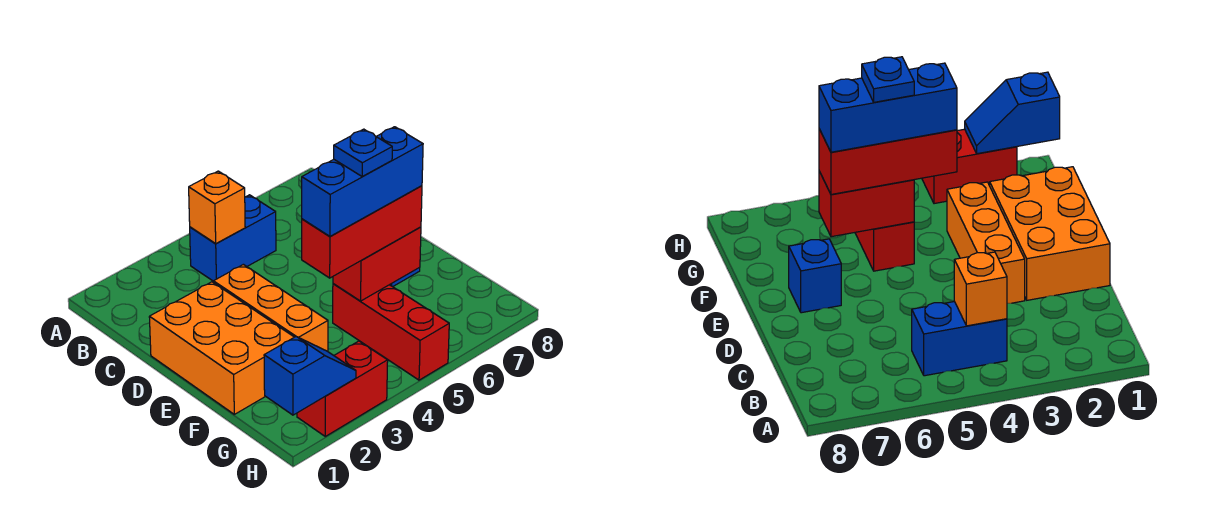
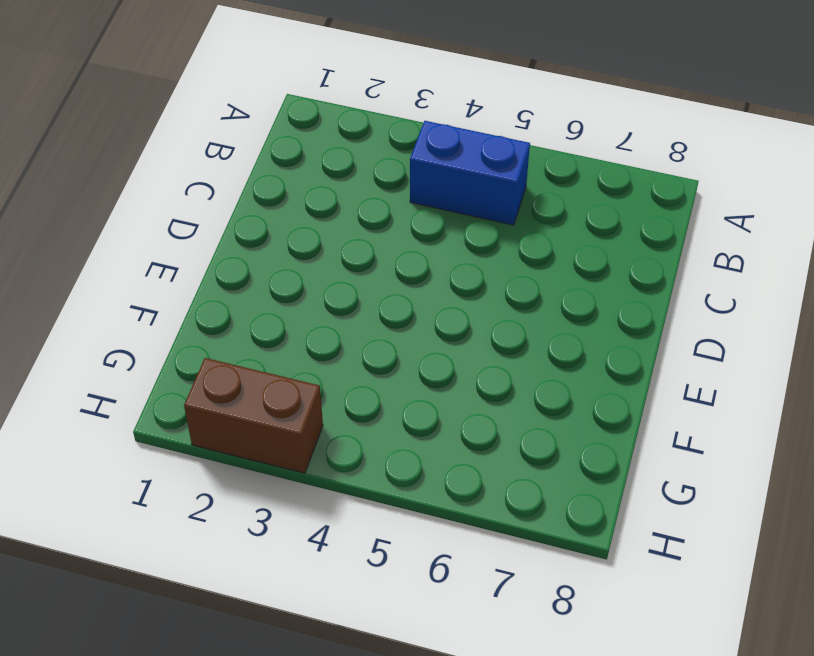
brown 1x2 brick [184,358,323,473] -> red 1x2 brick [297,341,388,436]
none -> orange 2x3 brick [149,282,294,414]
none -> orange 1x3 brick [214,264,328,351]
none -> blue 1x1 brick [789,239,841,313]

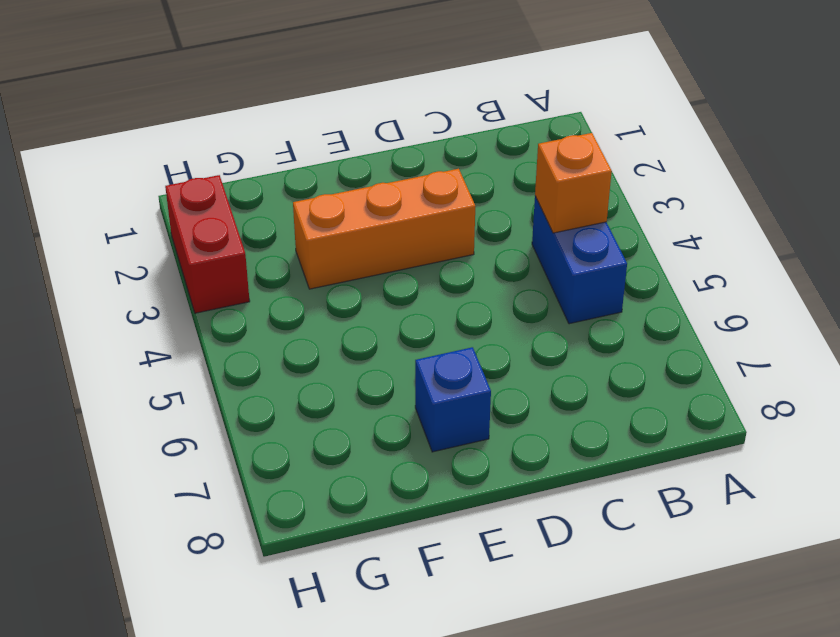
none -> orange 2x3 brick [149,282,294,414]
none -> red 1x3 brick [333,284,449,380]
none -> red 1x2 brick [333,227,421,301]

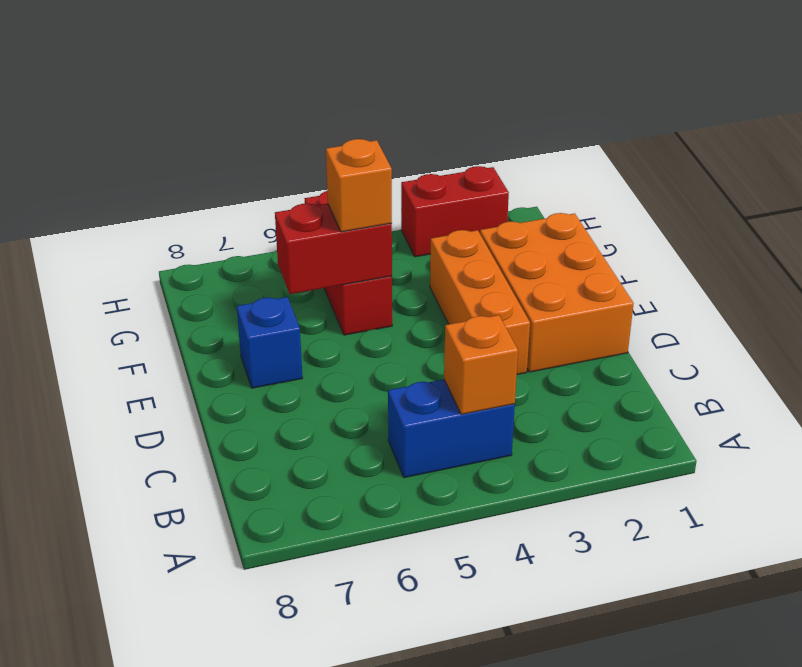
orange 1x1 brick [326,139,392,232] -> red 1x3 brick [302,186,422,278]
none -> blue 1x2 slope [264,337,356,415]
none -> blue 1x3 brick [302,127,423,236]
none -> blue 1x1 plate [334,129,392,177]

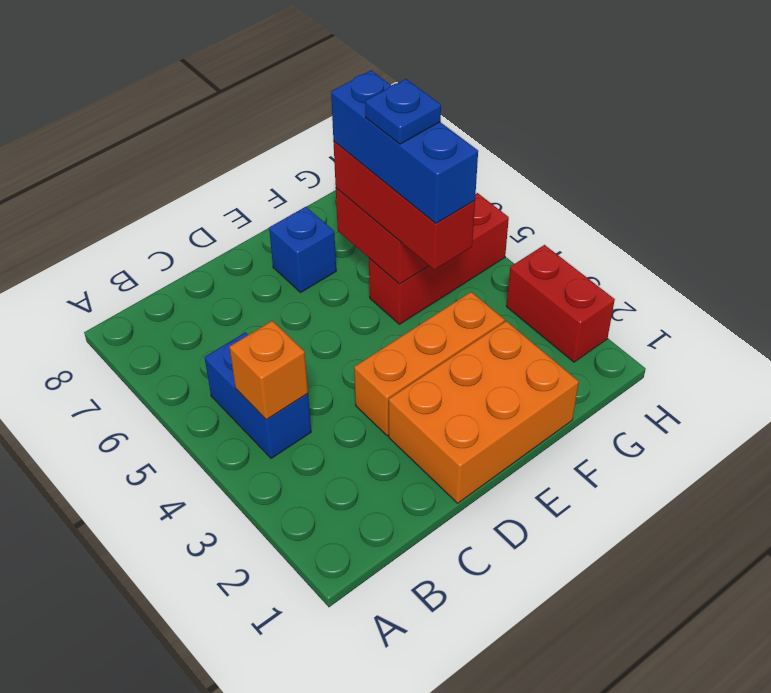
none -> blue 1x2 slope [264,337,356,415]

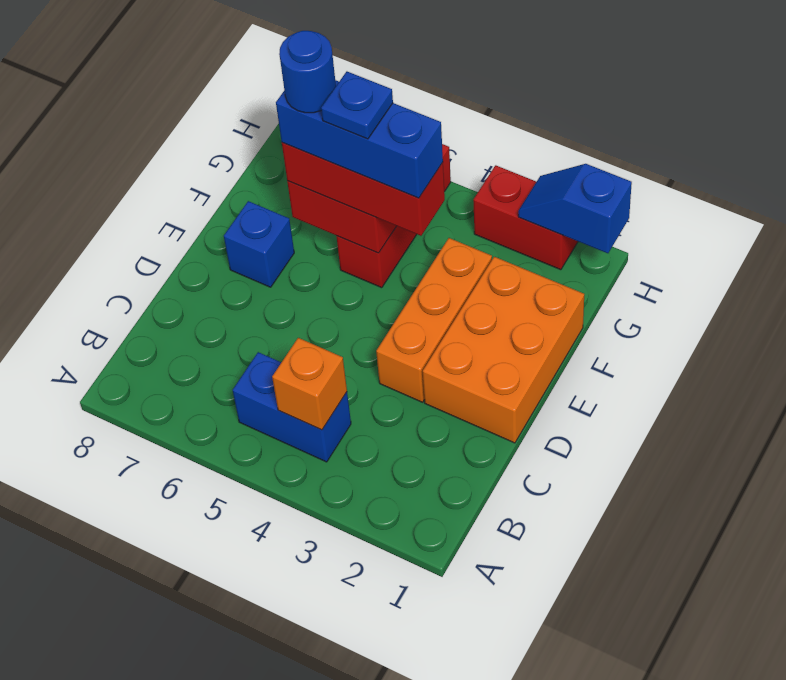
blue 1x1 round brick [279,31,336,113] -> none

